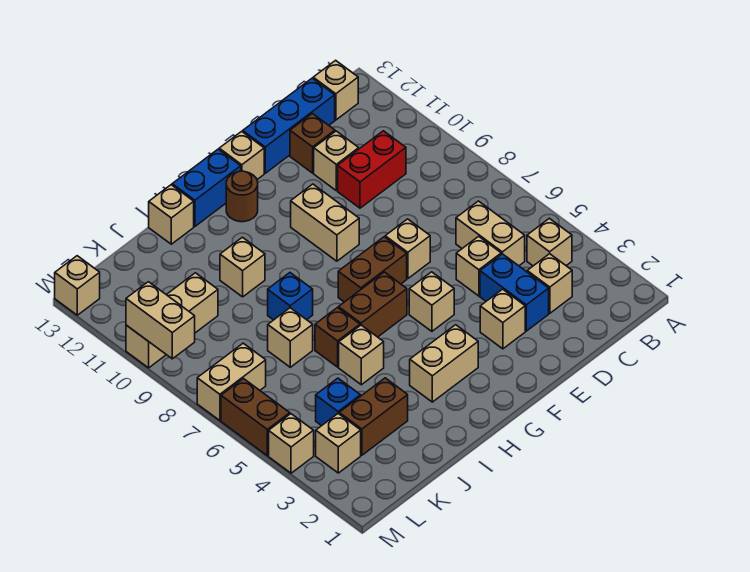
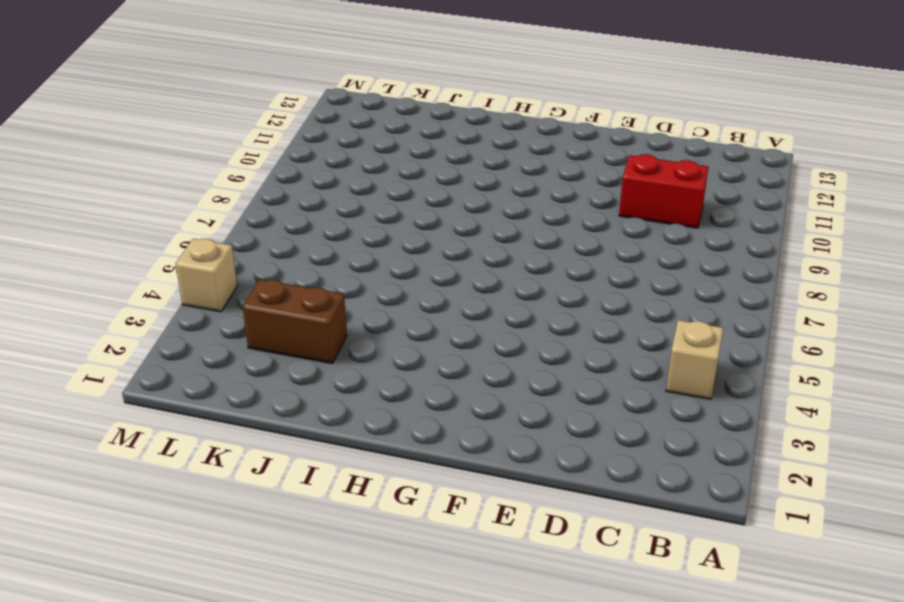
none -> tan 1x1 brick [313,60,358,120]
none -> tan 1x1 brick [527,254,572,313]
none -> tan 1x2 brick [456,201,525,266]
none -> blue 1x3 brick [243,78,335,173]

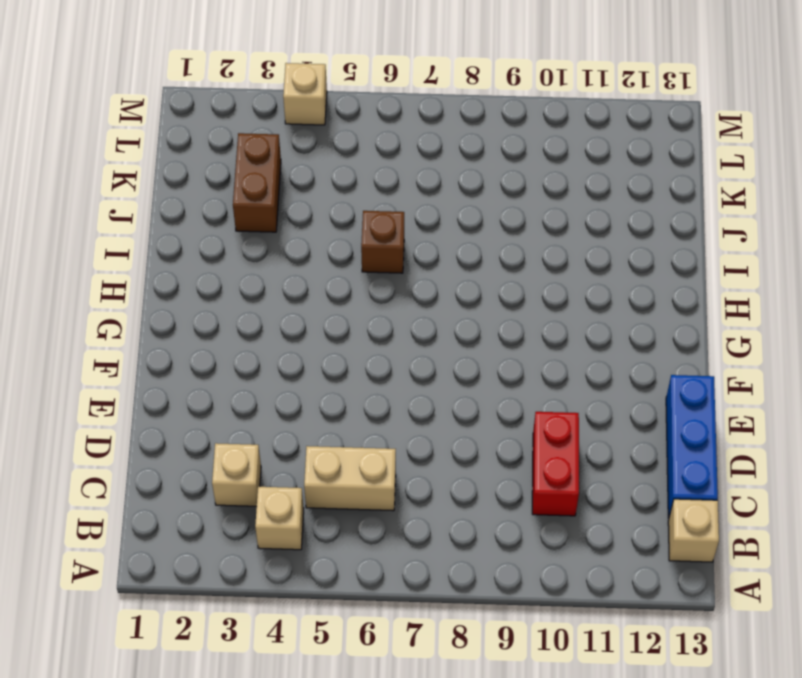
none -> blue 1x2 brick [480,254,549,331]
none -> tan 1x1 brick [456,236,501,296]
none -> tan 1x1 brick [314,131,359,191]
none -> brown 1x1 brick [290,114,335,173]

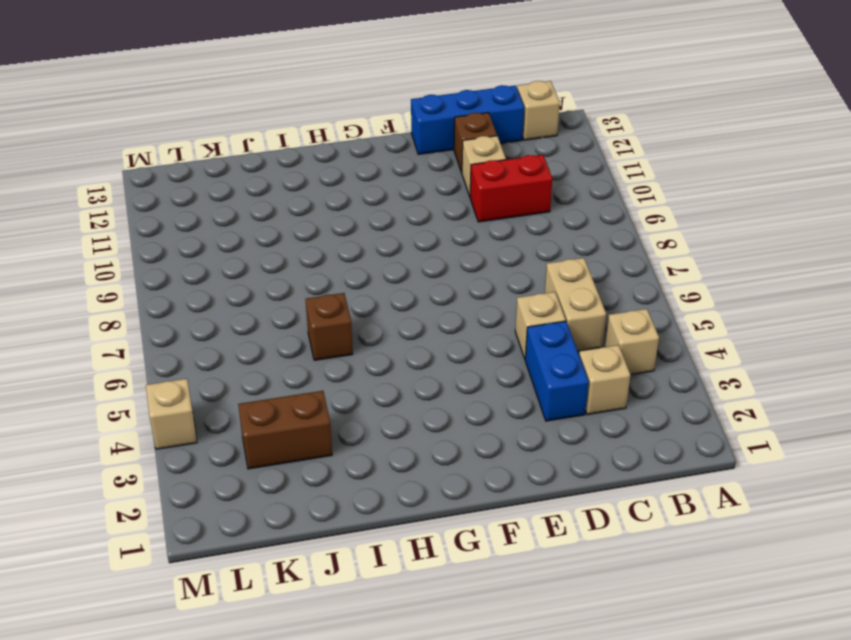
none -> tan 1x1 brick [480,289,525,349]
none -> tan 1x1 brick [385,219,430,279]
none -> tan 1x1 brick [409,272,454,331]
none -> brown 1x2 brick [338,237,407,302]

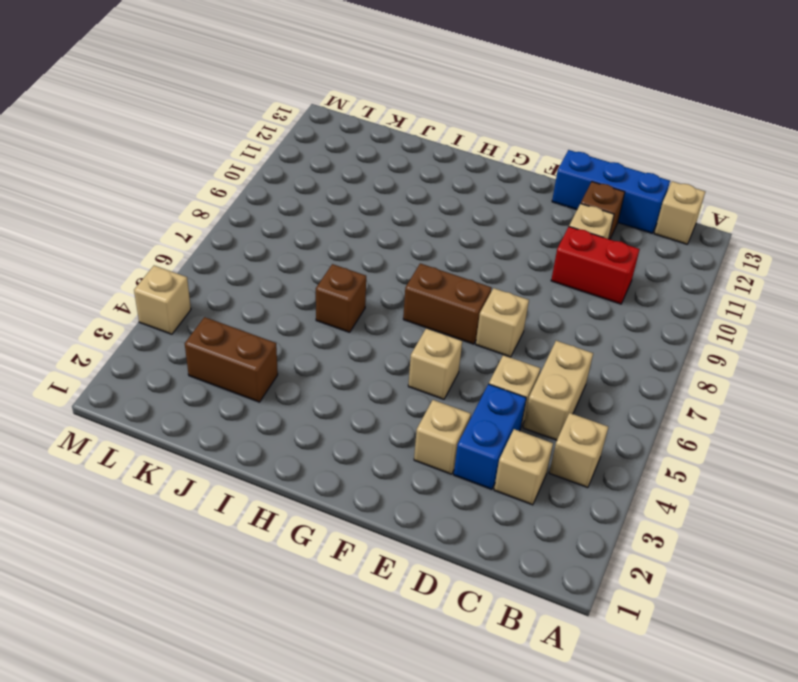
none -> tan 1x2 brick [291,184,359,261]
none -> tan 1x1 brick [219,131,264,179]
none -> tan 1x2 brick [410,325,478,402]
none -> brown 1x2 brick [339,272,407,337]

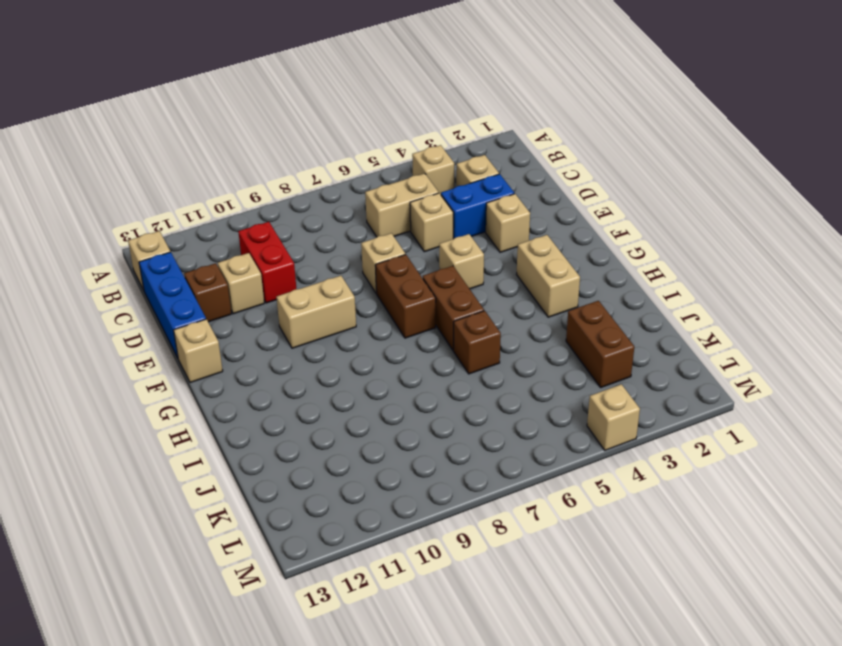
none -> brown 1x1 round brick [226,171,258,222]
none -> blue 1x2 brick [172,149,241,226]
none -> tan 1x1 brick [339,325,384,385]
none -> blue 1x1 brick [268,273,313,320]

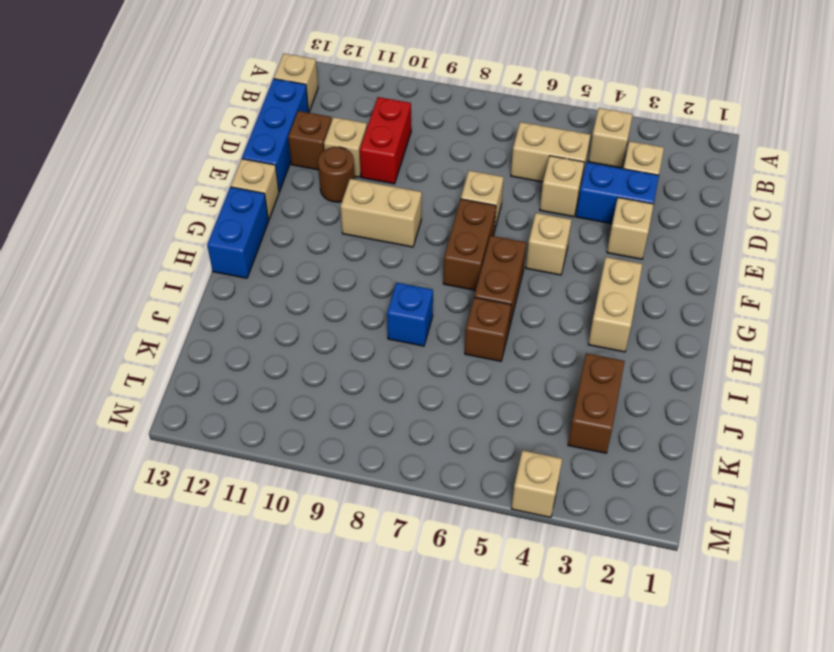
brown 1x1 round brick [318,147,355,202] -> brown 1x1 round brick moved to [226,171,258,222]
none -> tan 1x1 brick [339,325,384,385]
none -> tan 1x1 brick [220,237,265,297]
none -> tan 1x1 brick [149,185,194,244]
none -> tan 1x1 brick [268,308,313,367]

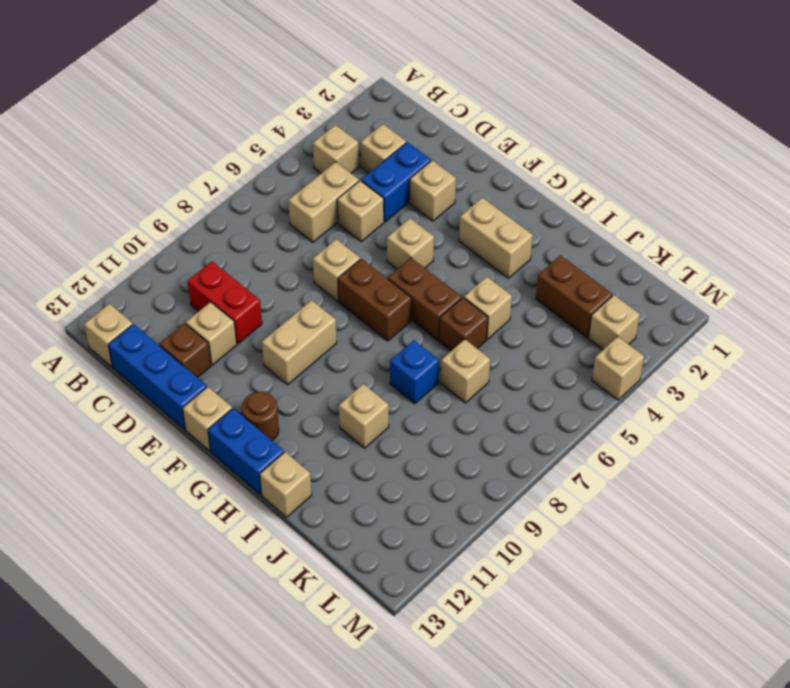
none -> blue 1x1 brick [316,378,361,426]
none -> tan 1x3 brick [126,273,218,368]
none -> tan 1x2 brick [197,343,266,421]
none -> brown 1x2 brick [221,379,290,456]

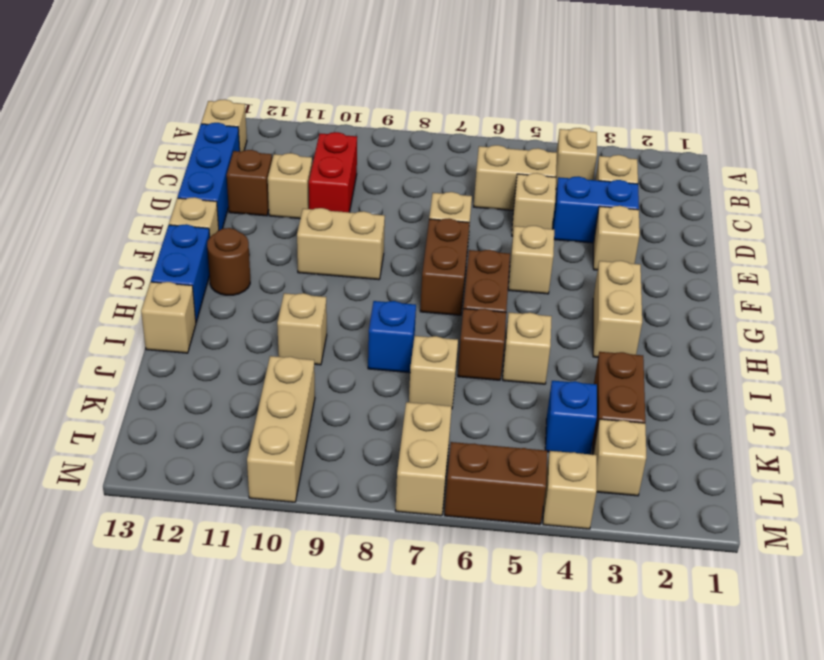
none -> tan 1x1 brick [55,256,100,315]
none -> tan 1x2 brick [126,282,195,359]

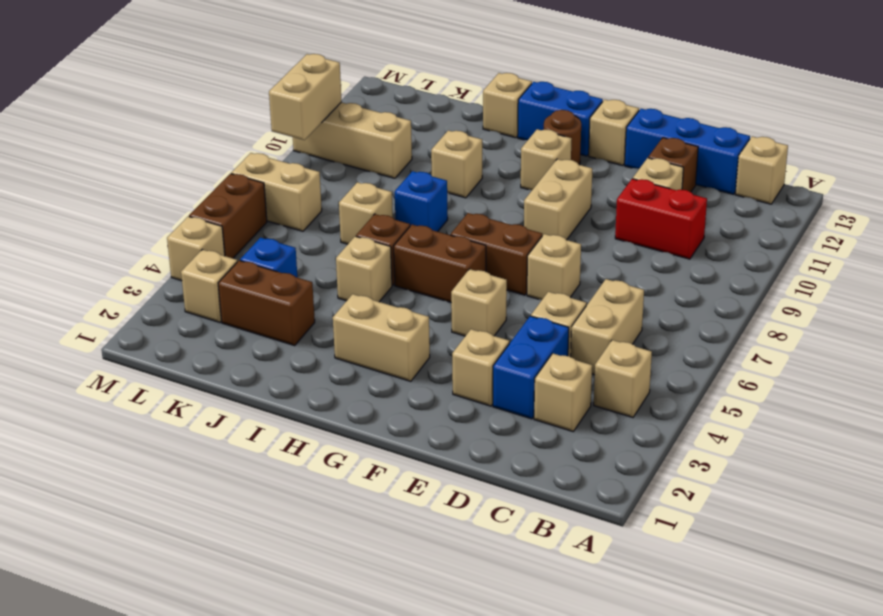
tan 1x1 brick [521,129,572,190] -> tan 1x1 brick moved to [55,256,100,315]

